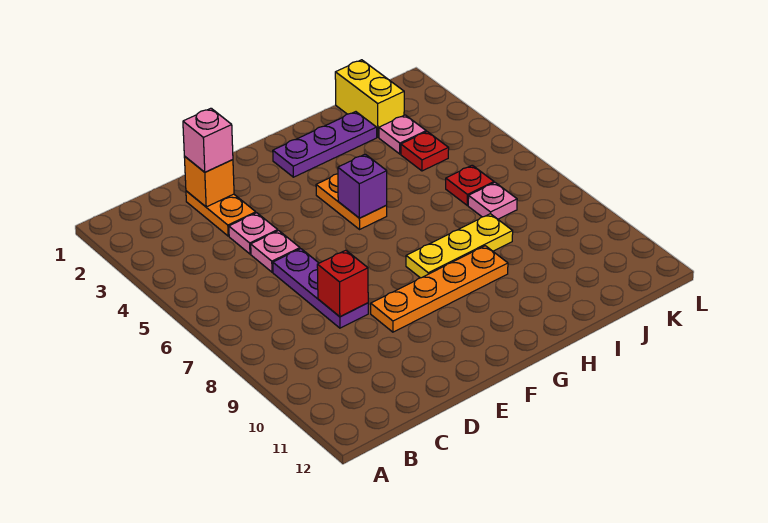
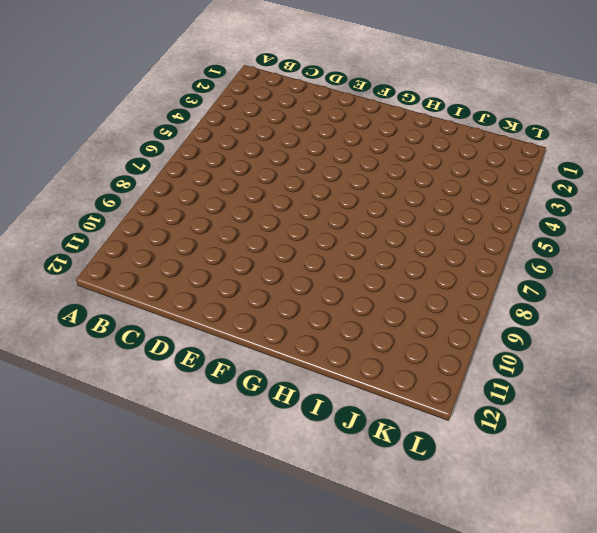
none -> orange 1x2 plate [186,191,256,236]
none -> pink 1x1 plate [229,213,278,254]
none -> pink 1x1 plate [251,231,300,272]

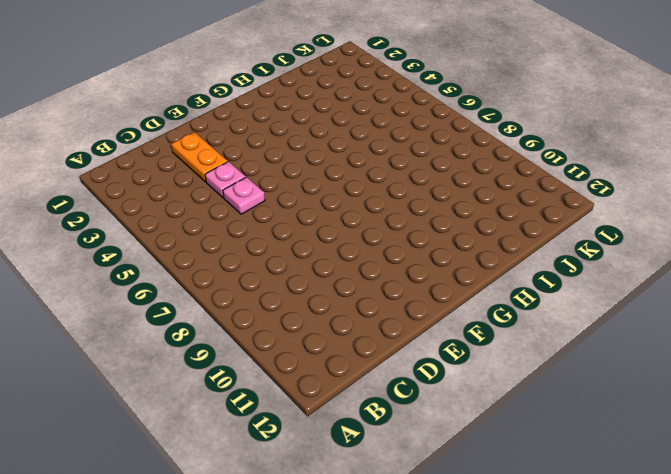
none -> purple 1x3 plate [273,249,368,328]
none -> orange 1x4 plate [371,246,508,332]
none -> purple 1x3 plate [273,112,377,177]

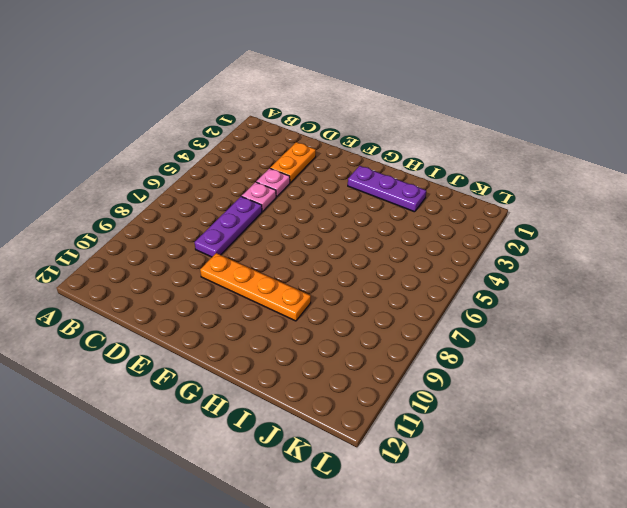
none -> orange 1x2 plate [316,174,387,229]
none -> yellow 1x3 plate [406,214,513,278]
none -> yellow 1x2 brick [335,60,404,137]

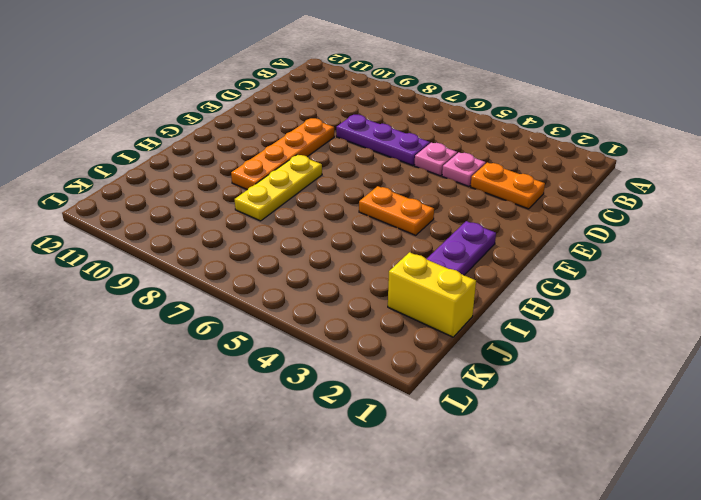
none -> pink 1x1 plate [379,115,426,154]
none -> red 1x1 plate [401,132,449,171]
none -> red 1x1 plate [446,165,494,205]

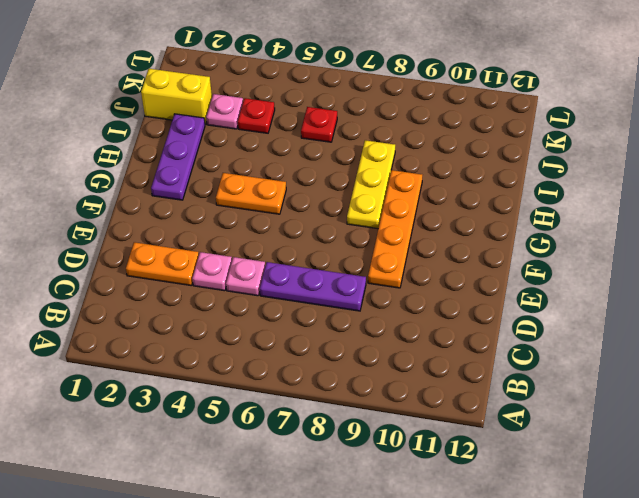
none -> pink 1x1 plate [468,183,517,219]
none -> orange 1x1 brick [184,156,234,207]
none -> red 1x1 brick [317,250,368,317]

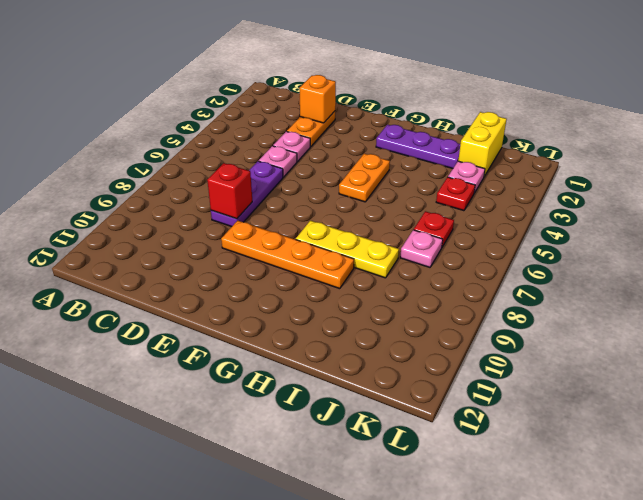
none -> purple 1x1 brick [338,154,387,218]
none -> pink 1x1 brick [183,108,233,172]

